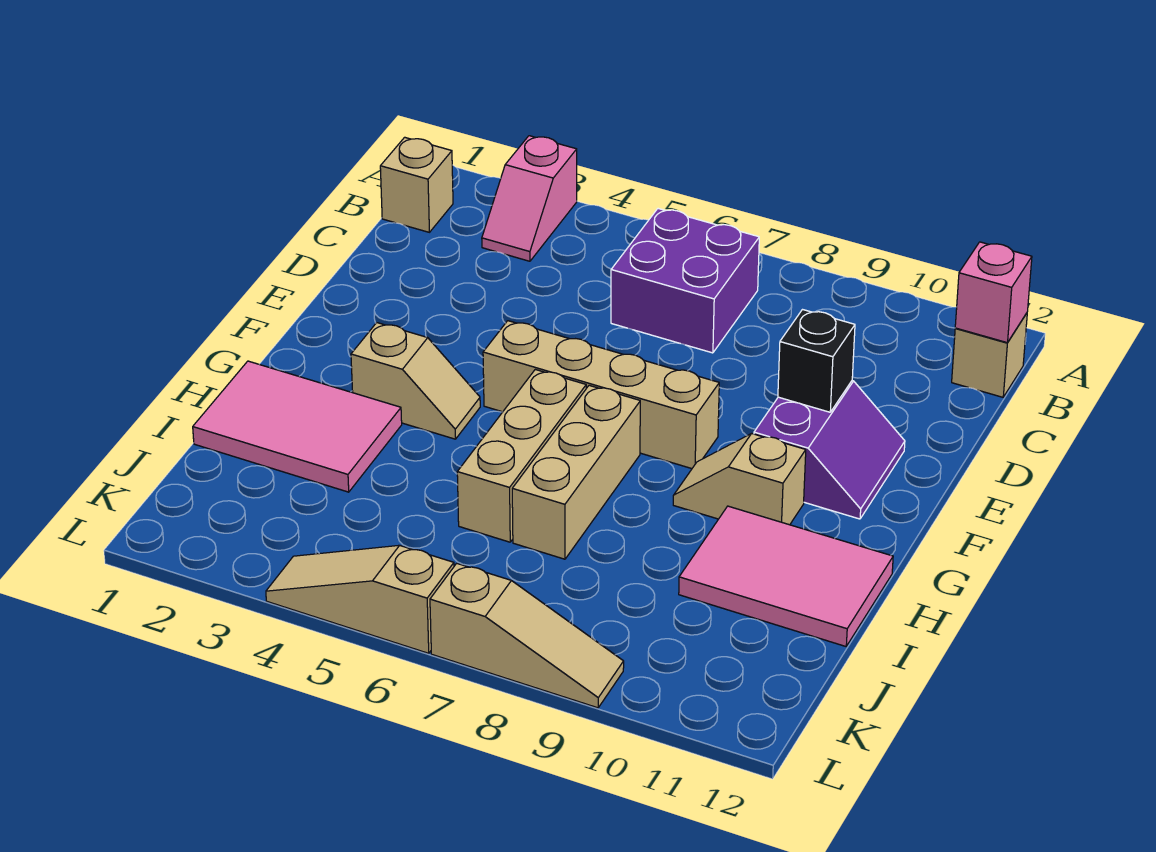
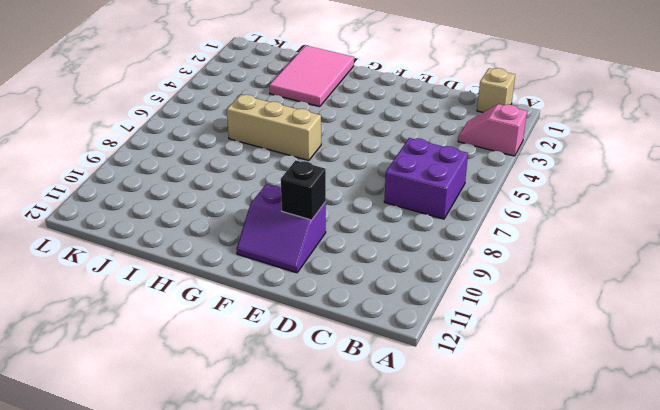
none -> tan 1x1 brick [952,313,1027,397]
none -> tan 1x4 brick [483,321,719,469]
none -> tan 1x2 slope [351,323,480,439]

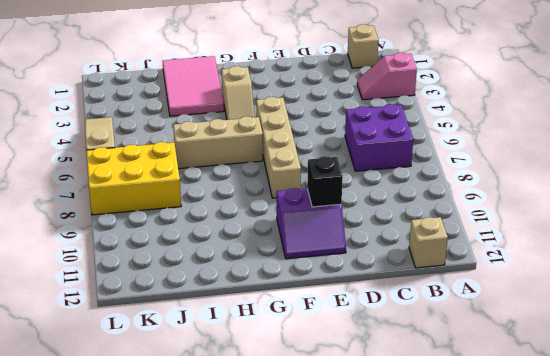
yellow 2x3 brick [86,142,181,215] -> tan 1x3 slope [430,563,624,708]
none -> tan 1x3 brick [512,385,640,559]
none -> tan 1x2 slope [673,434,806,525]
none -> pink 2x3 tile [679,506,893,646]

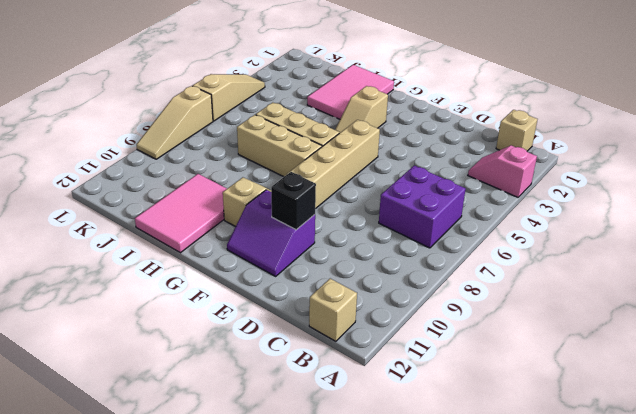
none -> pink 1x1 brick [955,242,1032,343]

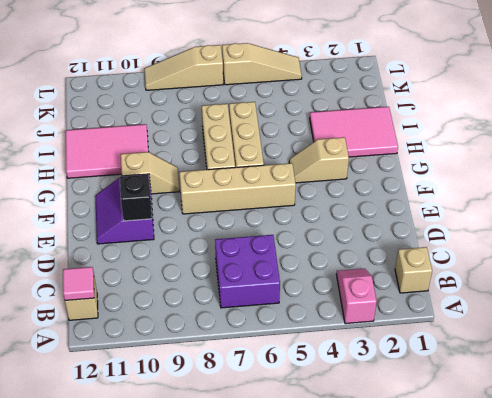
pink 1x1 tile [63,267,94,300] -> pink 1x1 brick [955,242,1032,343]

